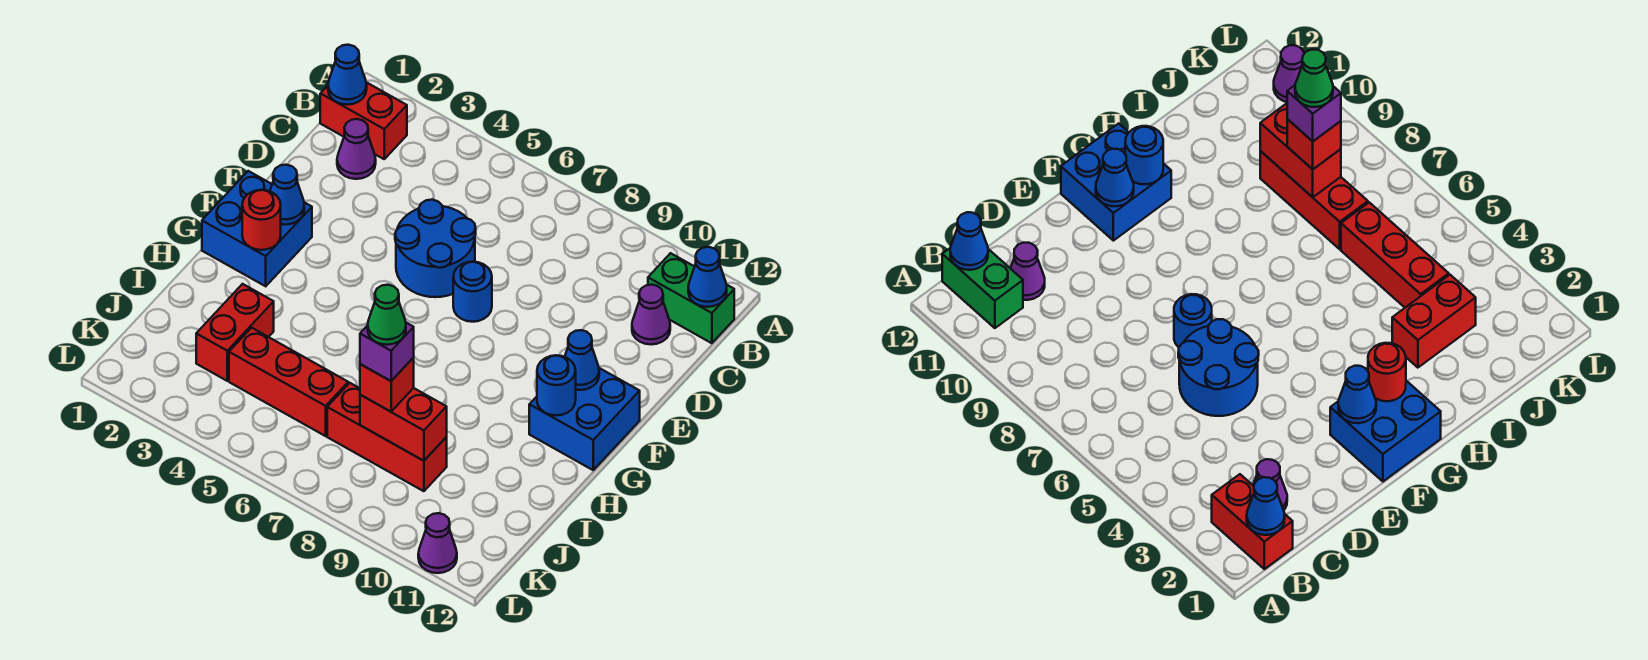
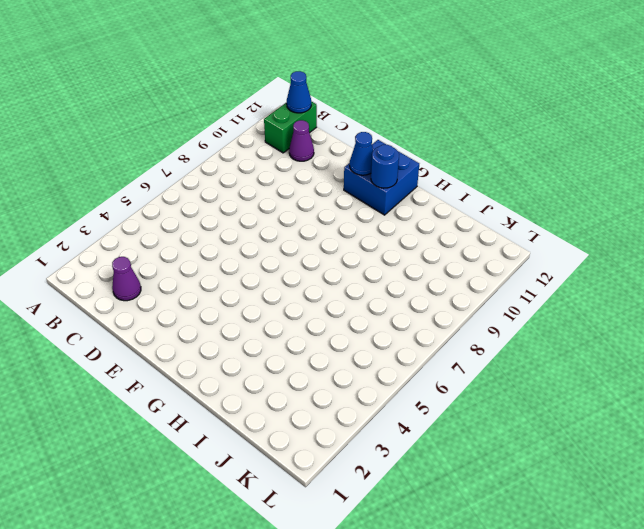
none -> red 1x2 brick [320,82,407,159]
none -> blue 2x2 round brick [395,200,476,297]
none -> blue 1x1 round brick [453,262,492,322]

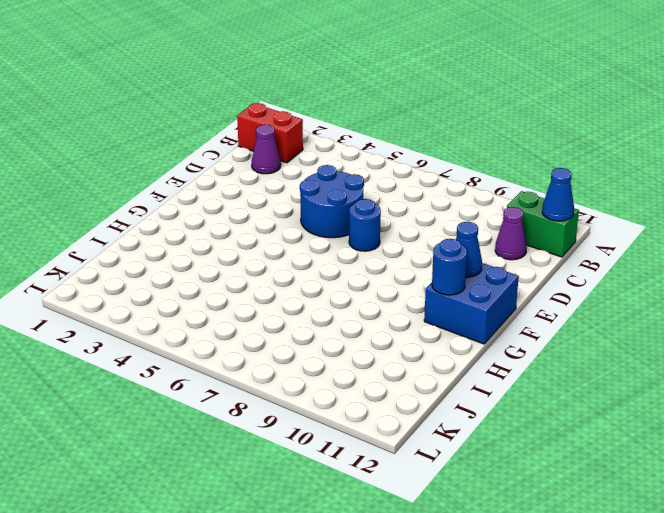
none -> blue 2x2 brick [202,171,312,286]
none -> red 1x2 brick [196,284,274,381]
none -> red 1x3 brick [229,328,348,436]

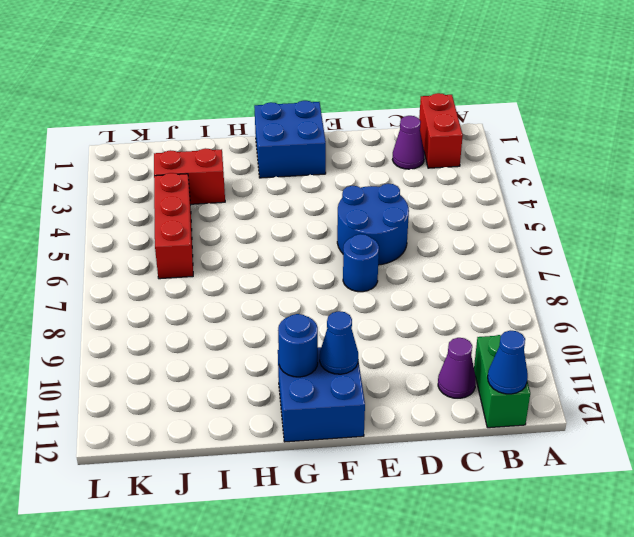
none -> red 1x3 brick [327,383,447,491]
none -> purple 1x1 cone [418,513,457,573]
none -> blue 1x1 cone [328,45,367,105]

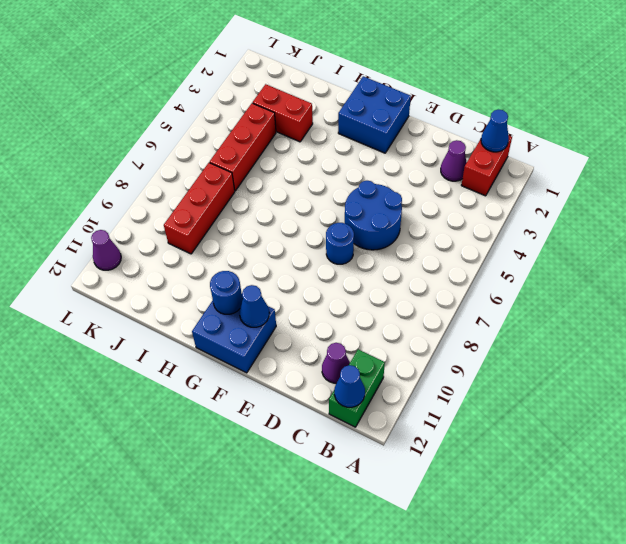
none -> blue 1x1 cone [270,165,304,225]
none -> red 1x1 round brick [242,190,281,250]
none -> red 1x2 brick [360,388,447,461]

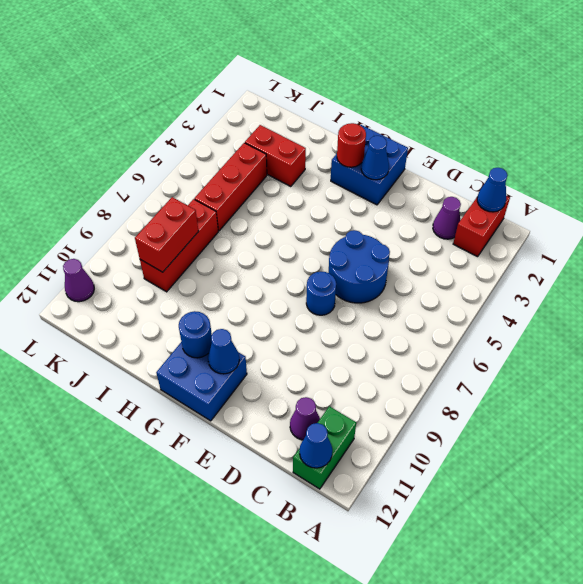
none -> red 1x1 brick [360,358,414,412]
none -> purple 1x1 brick [360,323,414,381]
none -> green 1x1 cone [368,285,406,345]

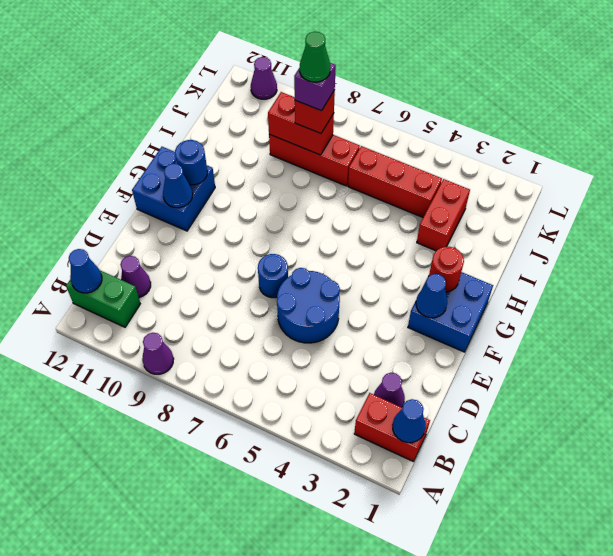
purple 1x1 cone [142,333,174,374] -> none

